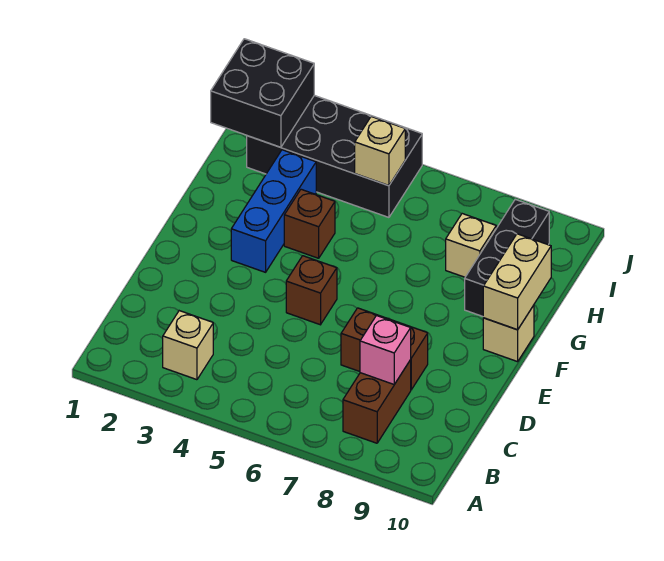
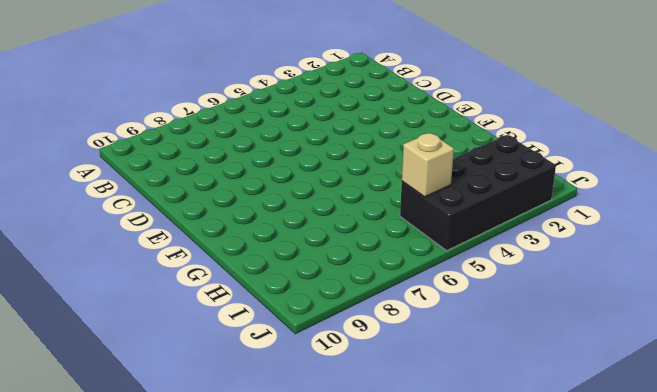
none -> tan 1x1 brick [163,311,213,380]
none -> brown 1x2 brick [343,360,411,443]
none -> brown 1x2 brick [341,308,428,390]

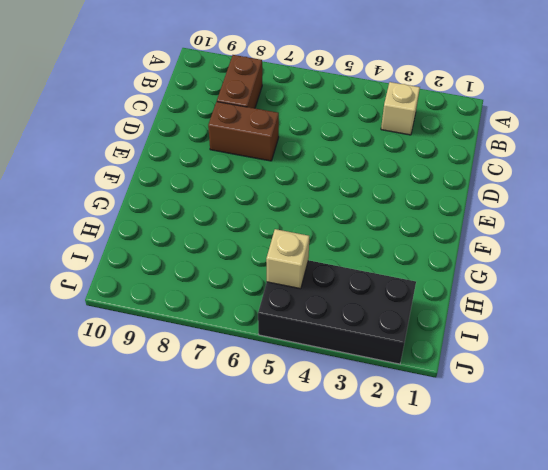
none -> brown 1x1 brick [286,256,337,325]
none -> blue 1x3 brick [231,150,316,272]
none -> tan 1x1 brick [483,305,534,362]

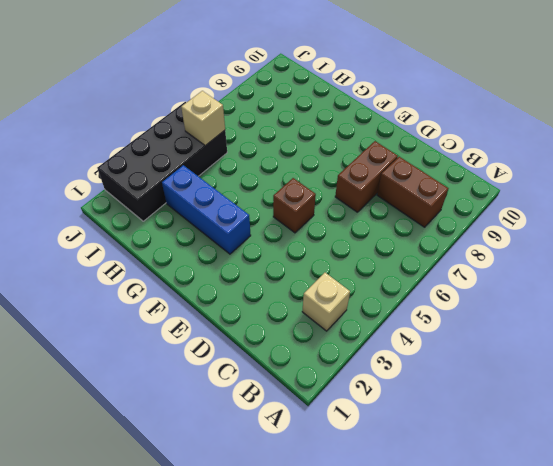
none -> tan 1x1 brick [483,305,534,362]
none -> brown 1x1 brick [284,189,335,258]
none -> black 1x3 brick [465,199,549,316]

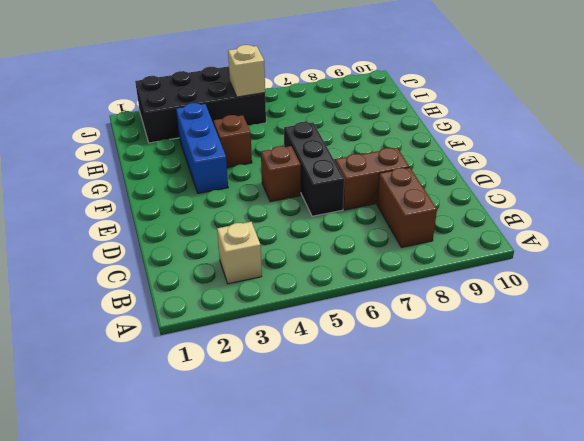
black 1x3 brick [284,122,344,216] -> black 1x3 brick moved to [465,199,549,316]
none -> tan 1x1 brick [483,305,534,362]
none -> tan 1x1 brick [446,214,496,277]
none -> pink 1x1 brick [360,316,411,384]

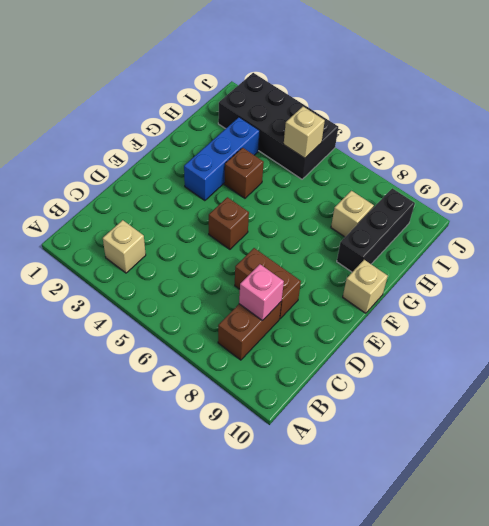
none -> tan 1x2 brick [483,234,551,330]
none -> black 2x2 brick [211,39,314,147]

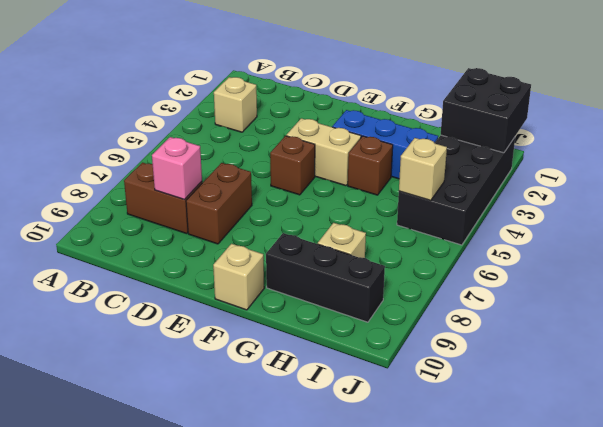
tan 1x2 brick [286,118,361,186] -> tan 1x2 brick moved to [483,234,551,330]

